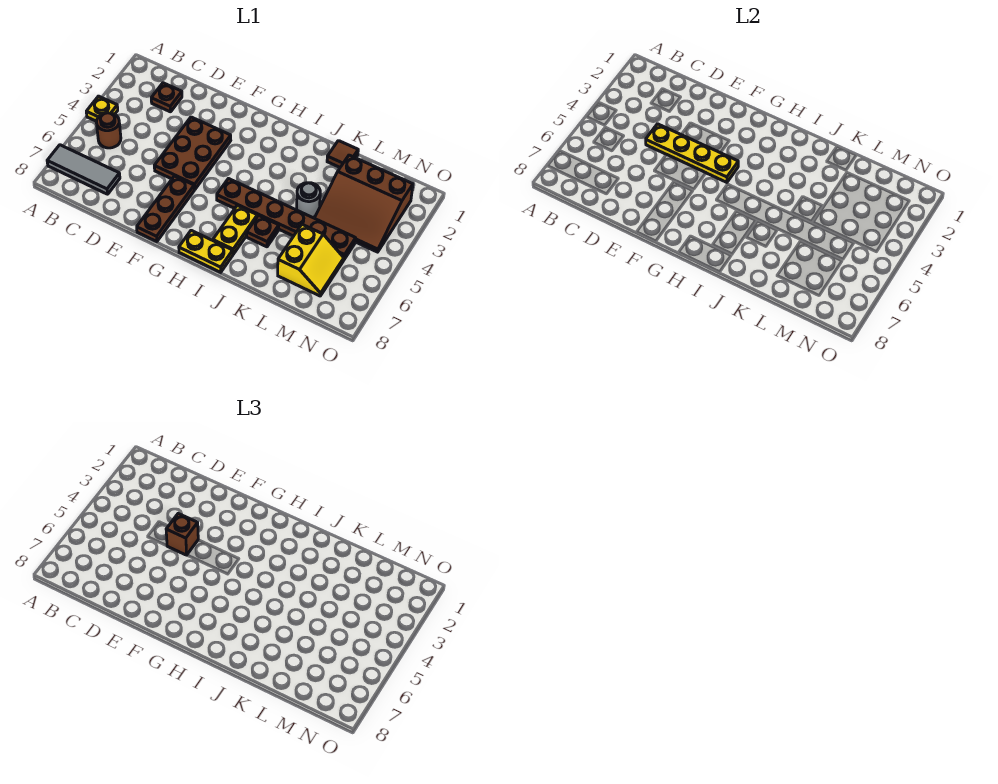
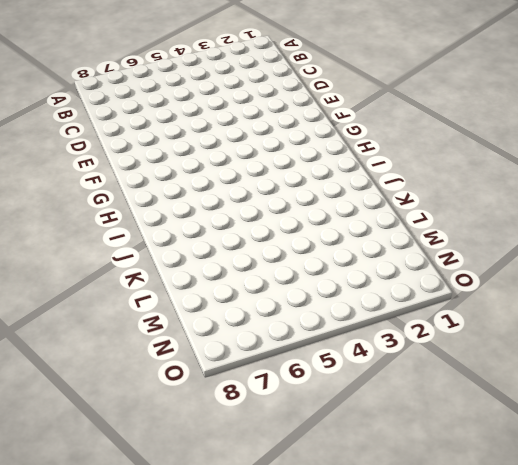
none -> yellow 1x1 plate [86,96,118,121]
none -> grey 1x3 tile [47,145,120,194]
none -> brown 1x1 round brick [96,113,121,148]

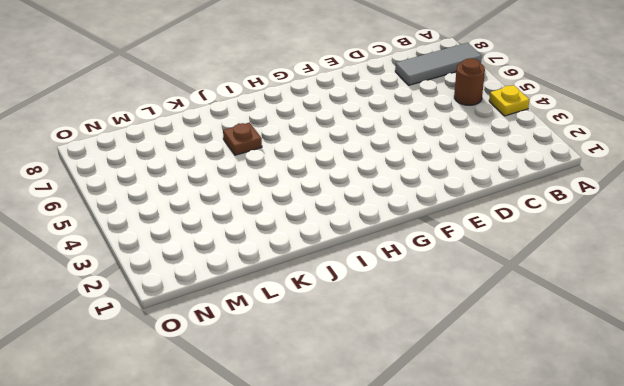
none -> brown 1x1 plate [151,83,182,112]
none -> brown 2x3 plate [154,117,231,190]
none -> brown 1x3 plate [137,176,194,242]

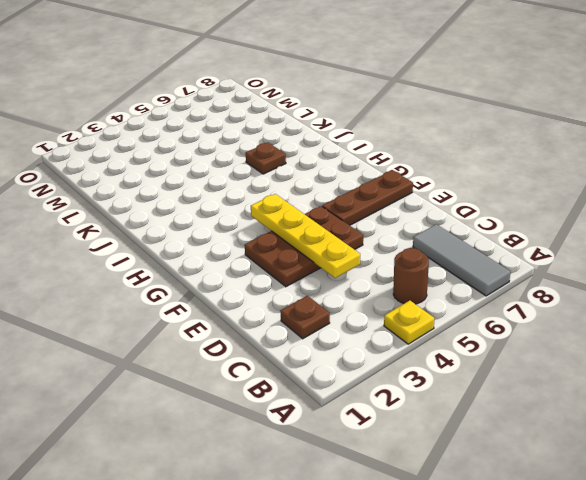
none -> brown 1x6 plate [217,179,356,259]
none -> yellow 1x2 plate [179,230,233,272]
none -> yellow 1x2 plate [213,205,257,254]

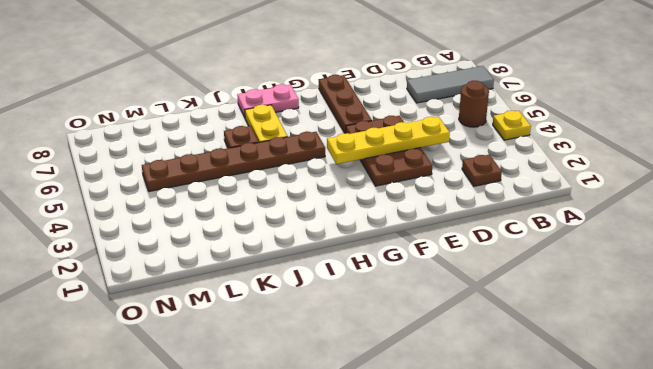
pink 1x2 plate [237,84,299,117] -> yellow 1x2 plate [179,230,233,272]
none -> brown 1x1 tile [327,141,358,167]
none -> grey 1x1 round brick [296,183,320,218]
none -> brown 3x3 slope [315,155,413,252]

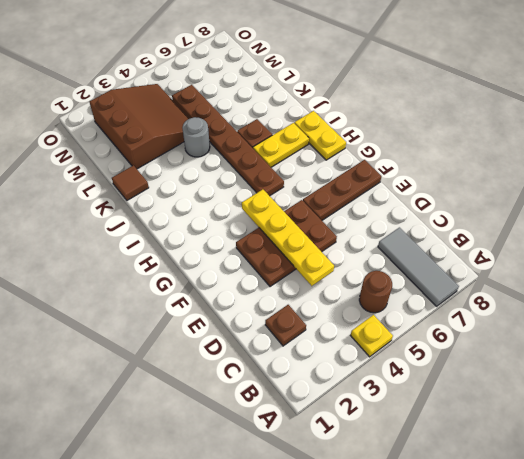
none -> yellow 2x2 slope [278,224,344,296]
none -> brown 1x1 brick [166,514,198,555]

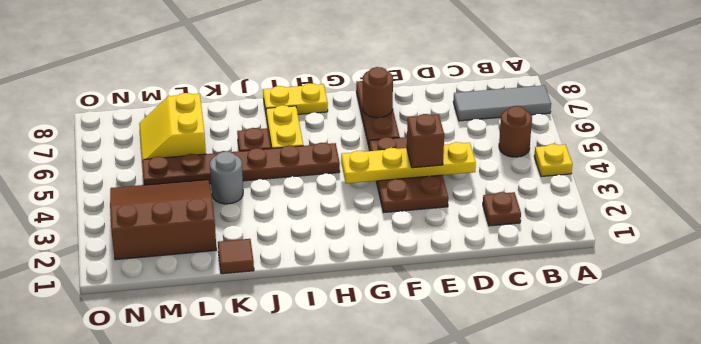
brown 1x1 round brick [363,67,393,118] -> none

